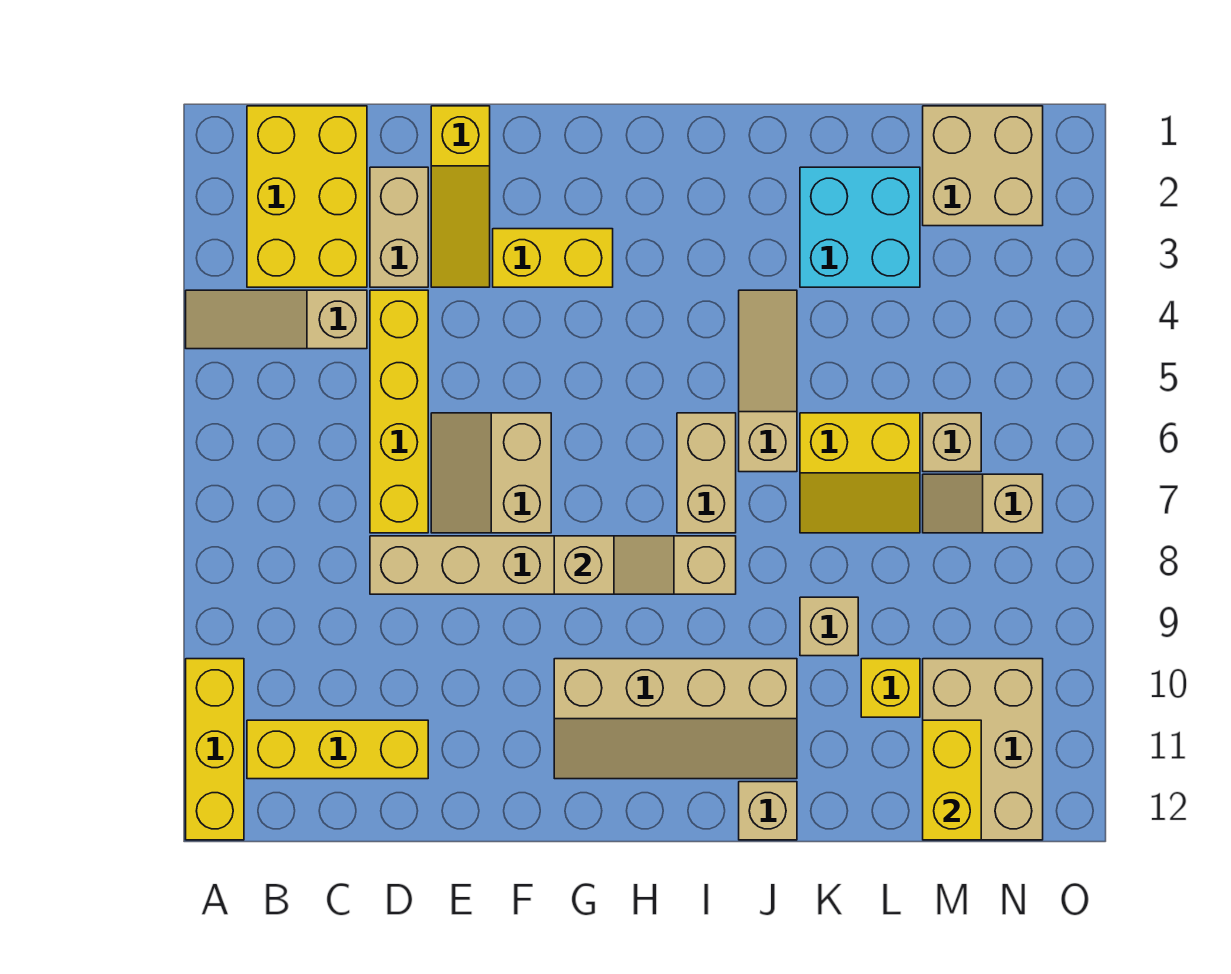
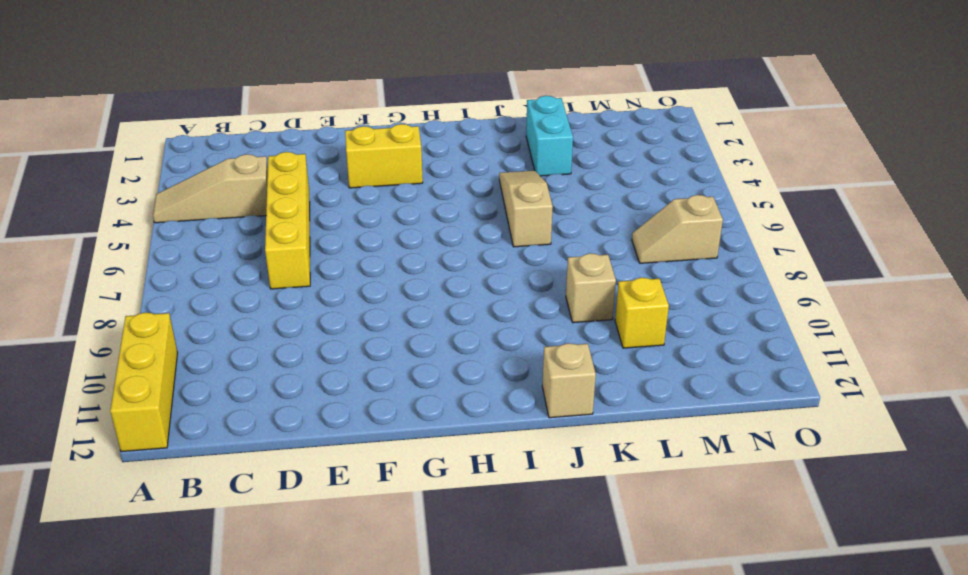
cyan 1x2 brick [526,96,573,176] -> cyan 2x2 brick [800,167,920,287]
none -> yellow 2x3 brick [247,106,367,287]
none -> yellow 1x3 brick [247,720,428,779]
none -> tan 1x2 brick [370,167,428,287]

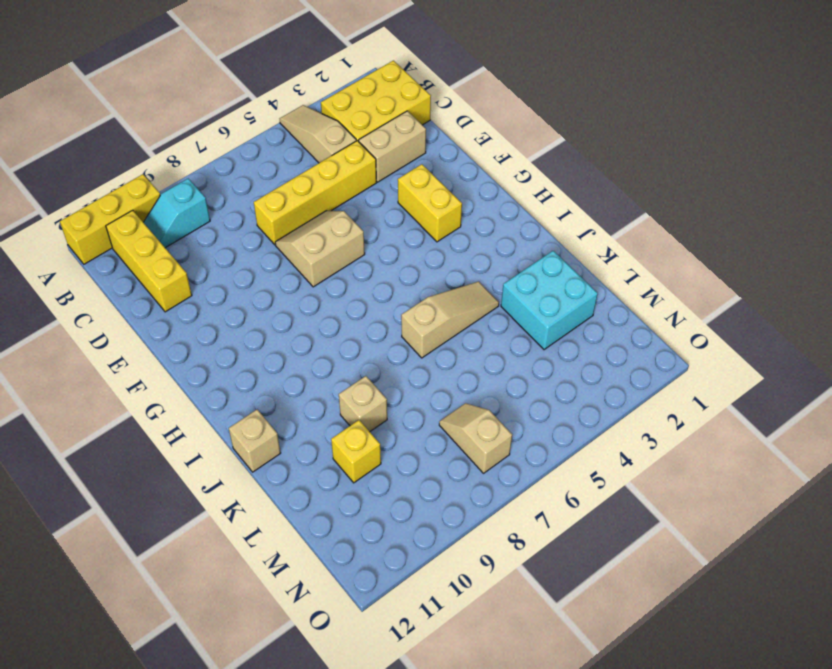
cyan 1x2 slope [143,179,210,248] -> none
none -> tan 1x6 brick [370,536,736,594]
none -> yellow 1x3 slope [431,106,490,287]
none -> tan 2x4 slope [554,659,797,779]

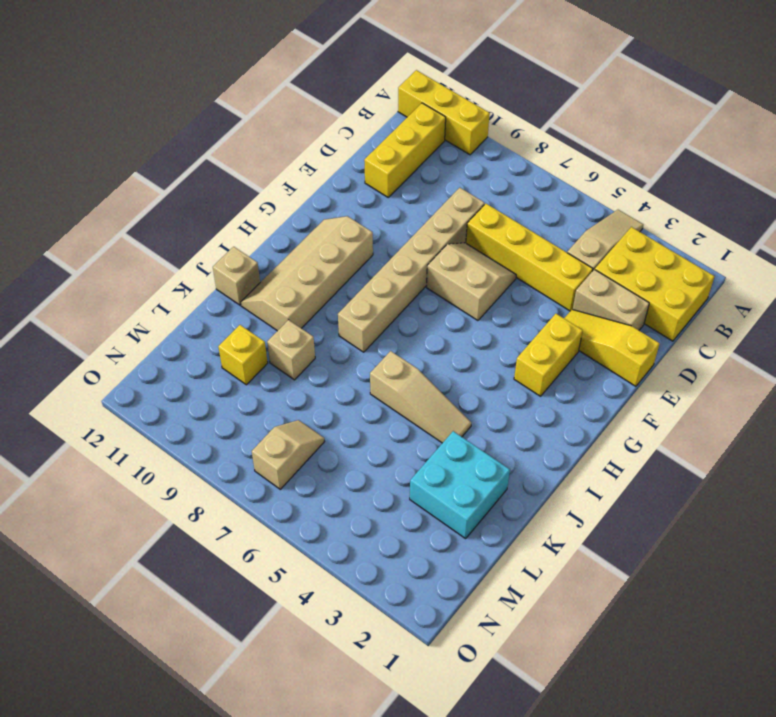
none -> tan 1x2 brick [677,413,736,533]
none -> yellow 2x2 slope [800,413,920,533]
none -> tan 2x2 brick [923,106,1043,226]

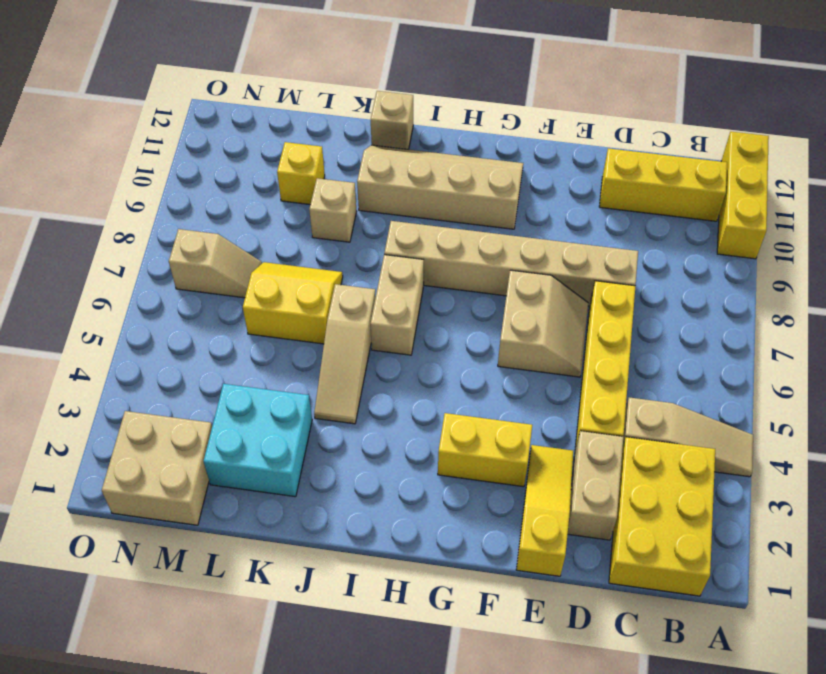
none -> tan 1x1 brick [923,413,981,472]
none -> tan 2x3 brick [923,659,1043,840]
none -> tan 1x2 slope [554,536,674,594]

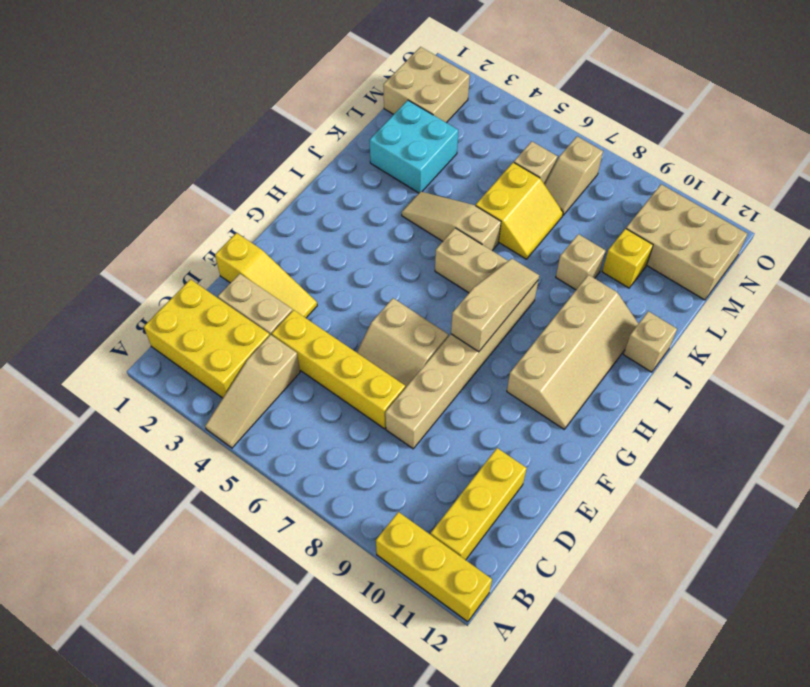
tan 1x3 slope [451,258,539,352] -> tan 1x2 slope [554,536,674,594]
none -> yellow 1x2 brick [493,229,613,287]
none -> yellow 1x2 brick [923,720,981,840]

